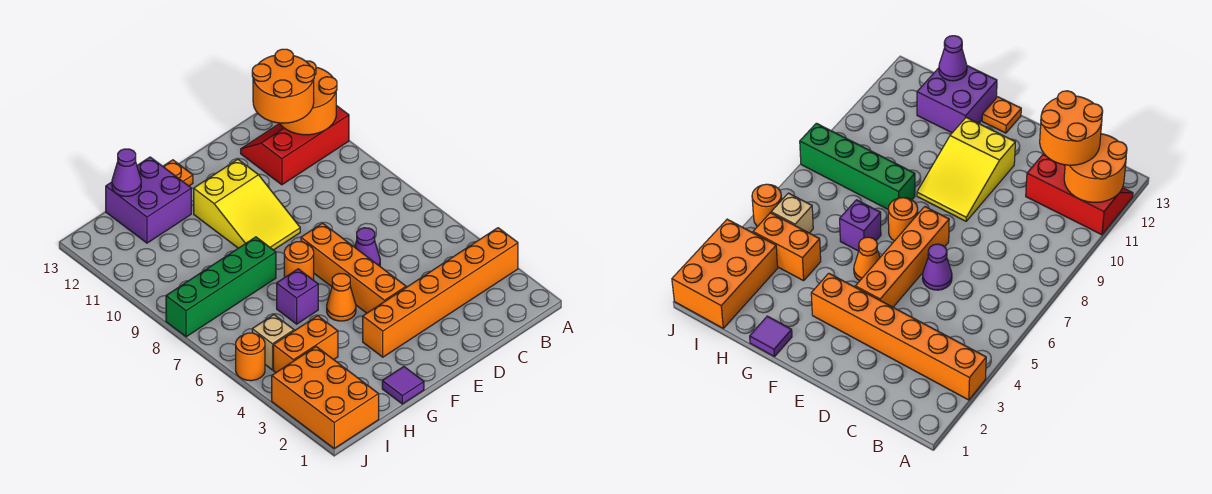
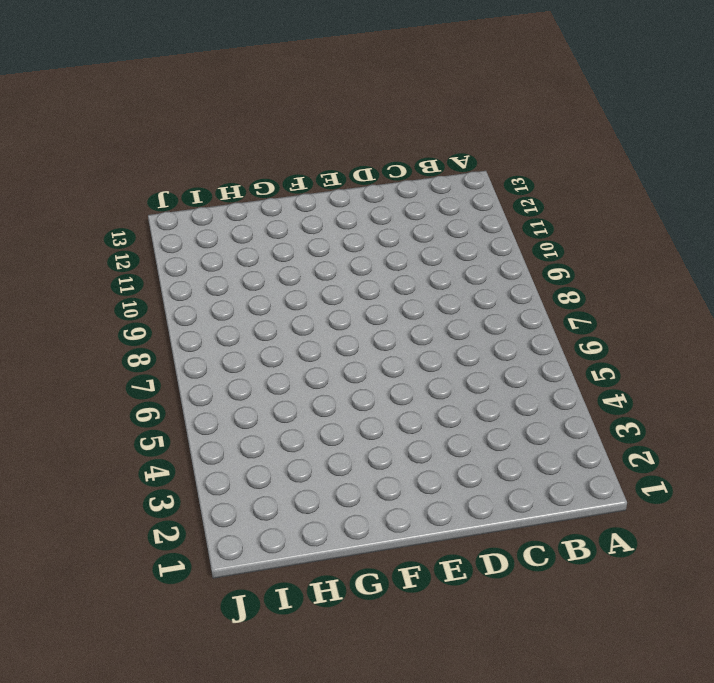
none -> orange 1x6 brick [363,228,518,357]
none -> red 2x3 slope [241,105,349,185]
none -> purple 1x1 cone [355,228,380,266]

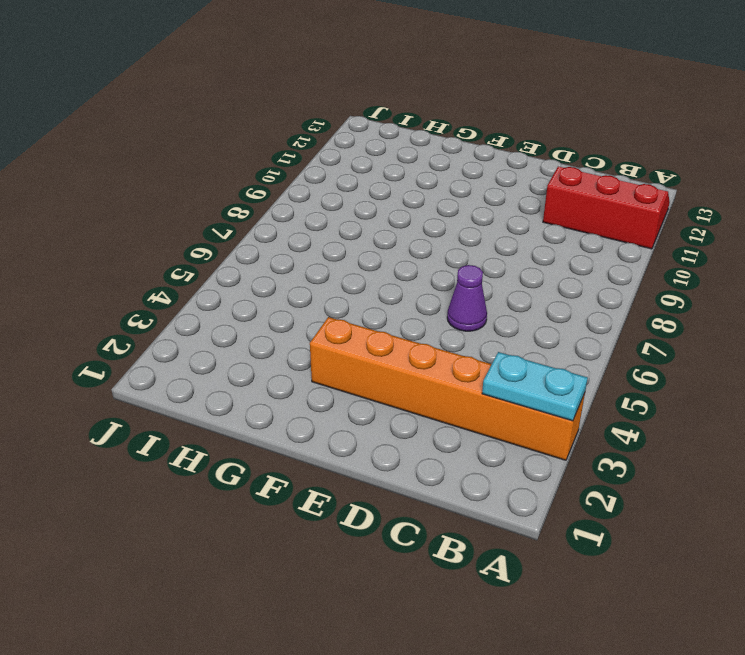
cyan 1x2 plate [482,352,588,421] -> none
none -> orange 1x4 brick [301,223,406,313]
none -> yellow 2x3 slope [194,159,300,250]
none -> orange 1x1 cone [327,274,356,321]

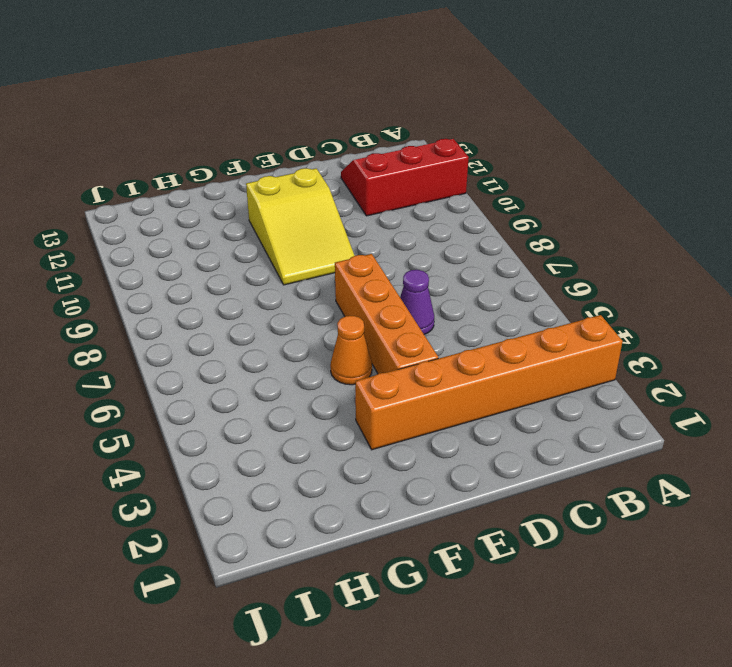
none -> orange 1x1 round brick [284,242,314,280]
none -> orange 1x1 plate [163,160,193,186]
none -> purple 1x1 tile [382,367,424,404]

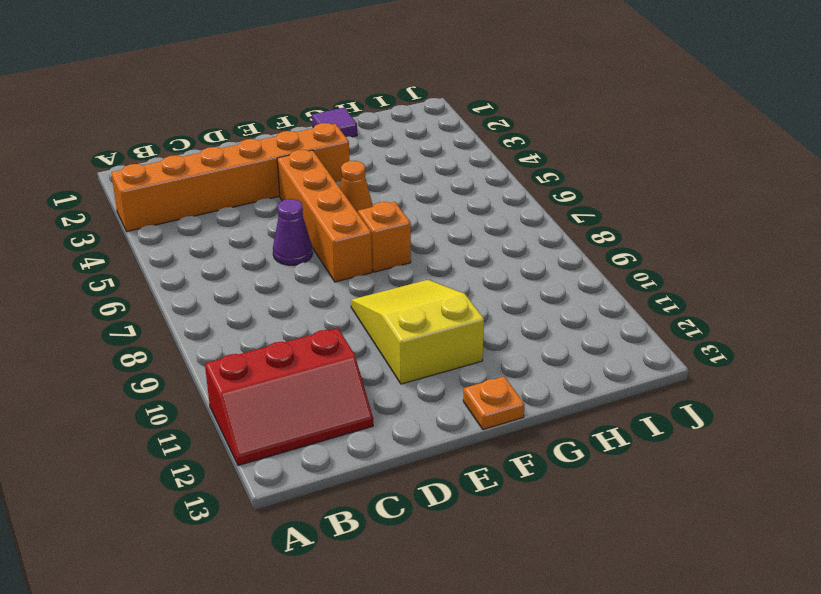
orange 1x1 brick [358,202,411,272] -> orange 1x1 round brick [284,242,314,280]
none -> purple 1x1 brick [277,269,318,324]
none -> green 1x4 brick [166,237,276,337]
none -> purple 2x2 brick [106,157,191,243]

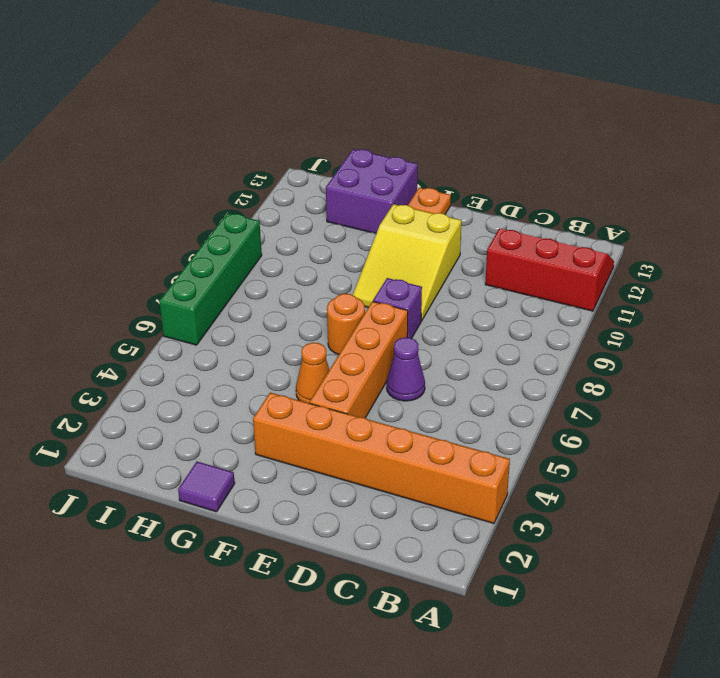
purple 1x1 brick [373,278,422,338] -> purple 1x1 brick moved to [277,269,318,324]
green 1x4 brick [159,213,262,345] -> green 1x4 brick turned to [166,237,276,337]
none -> orange 1x2 brick [273,316,338,372]
none -> orange 2x3 brick [272,347,379,448]
none -> tan 1x1 brick [252,315,294,370]

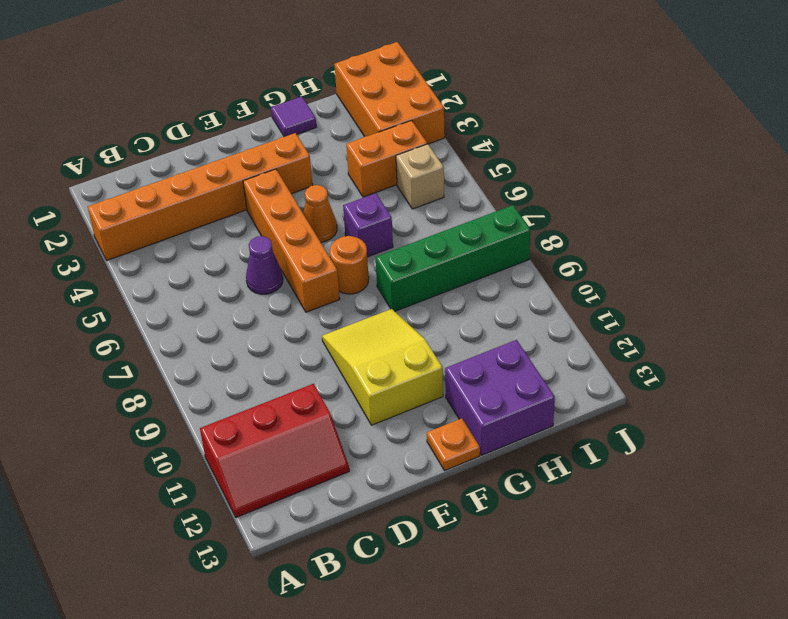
none -> orange 1x1 round brick [236,333,265,381]
none -> orange 2x2 round brick [279,61,337,135]
none -> purple 1x1 cone [112,149,141,196]

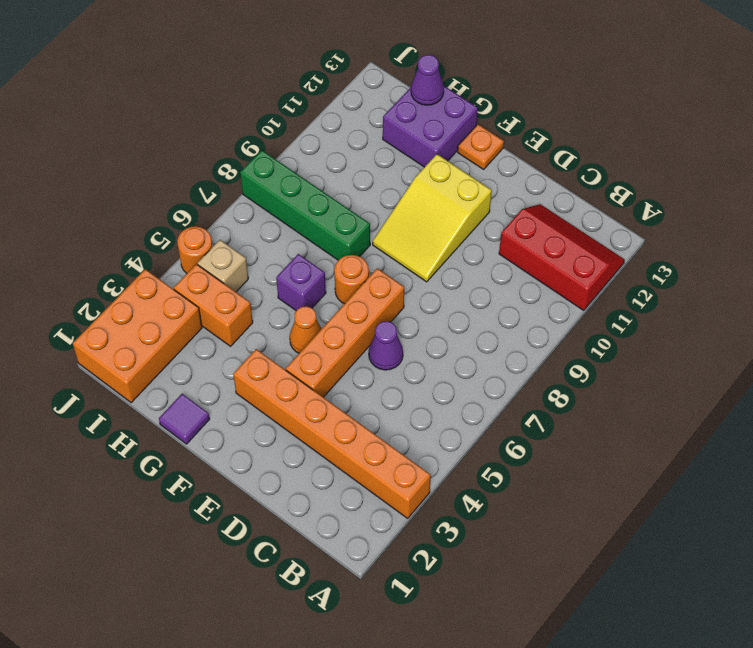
none -> orange 2x2 round brick [279,61,337,135]
none -> orange 2x2 round brick [252,49,314,123]

